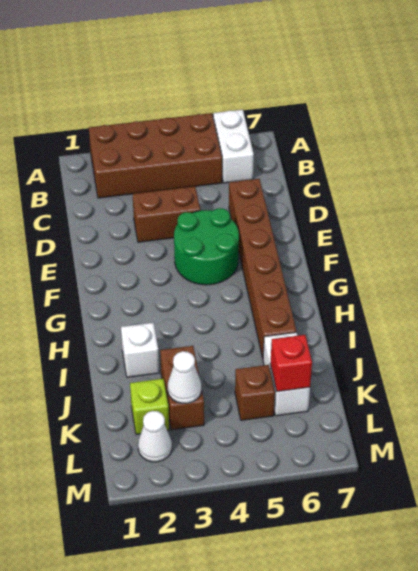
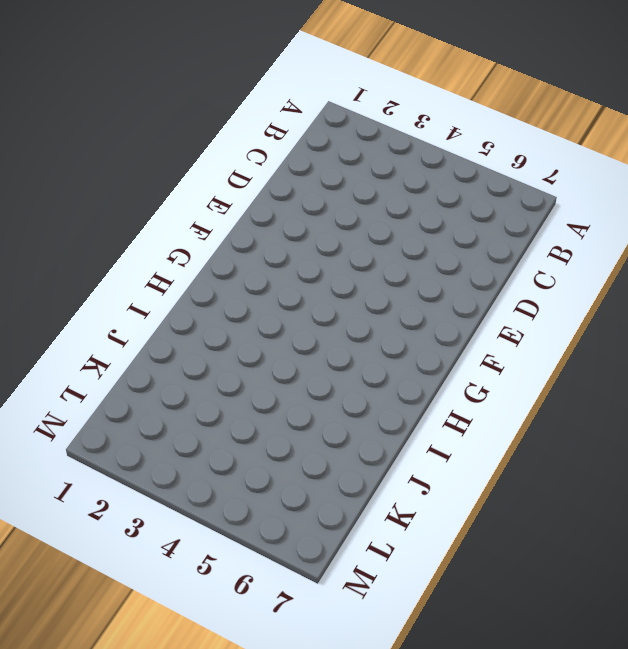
none -> brown 2x4 brick [89,113,222,198]
none -> white 1x2 brick [213,110,254,183]
none -> brown 1x2 brick [132,186,200,242]

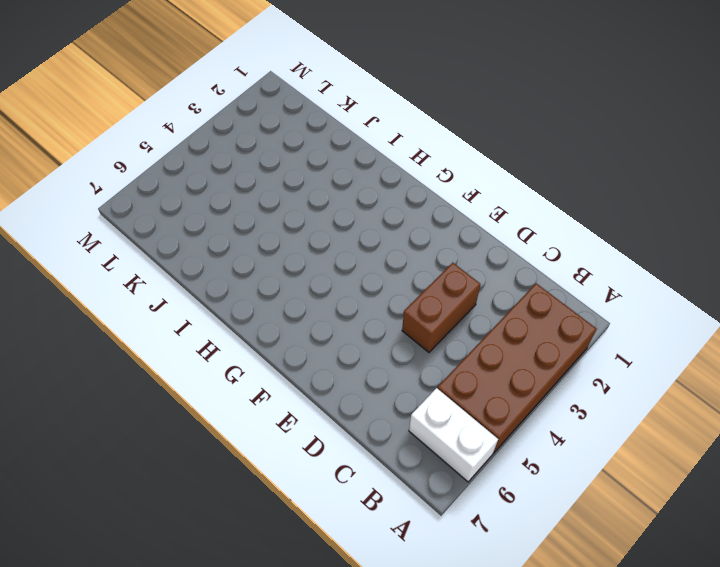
none -> brown 1x6 brick [229,179,296,358]
none -> green 2x2 round brick [174,208,239,285]
none -> white 1x1 brick [121,323,159,377]

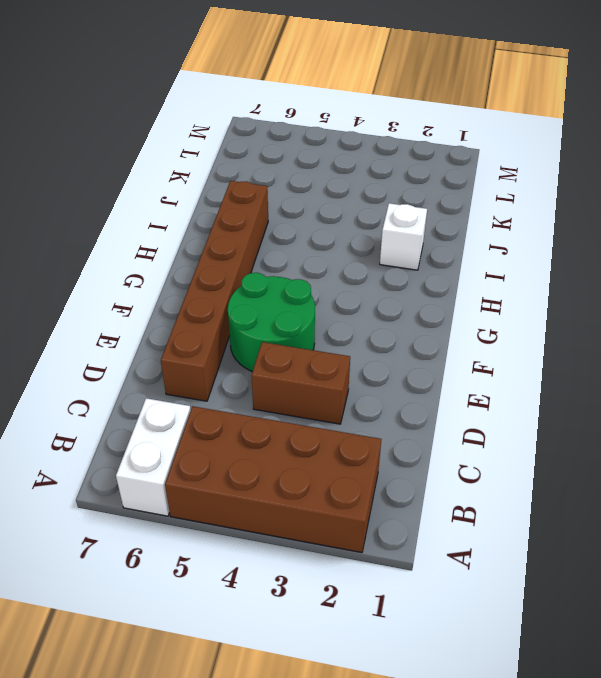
none -> brown 1x2 brick [160,346,204,430]
none -> white 1x2 brick [263,332,310,416]
none -> lime 1x1 brick [130,379,169,434]

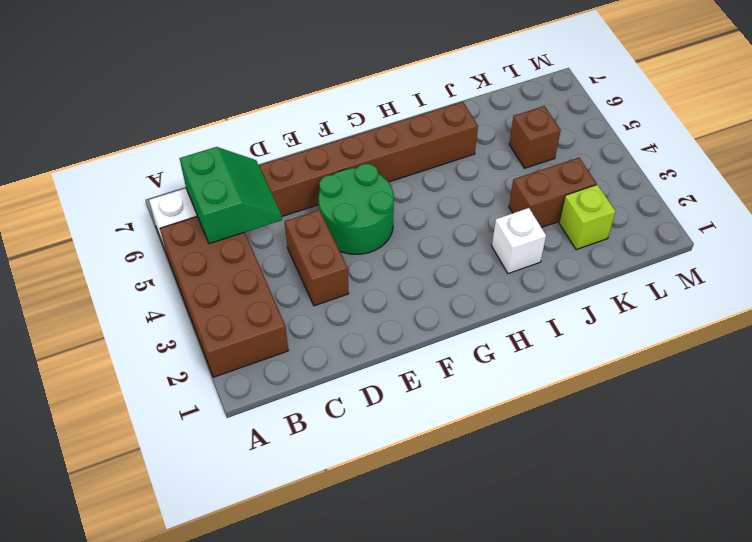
green 2x2 slope [180,147,282,244] -> none
none -> white 1x2 brick [263,332,310,416]
none -> white 1x1 cone [138,411,172,462]
none -> white 1x1 cone [168,351,201,404]

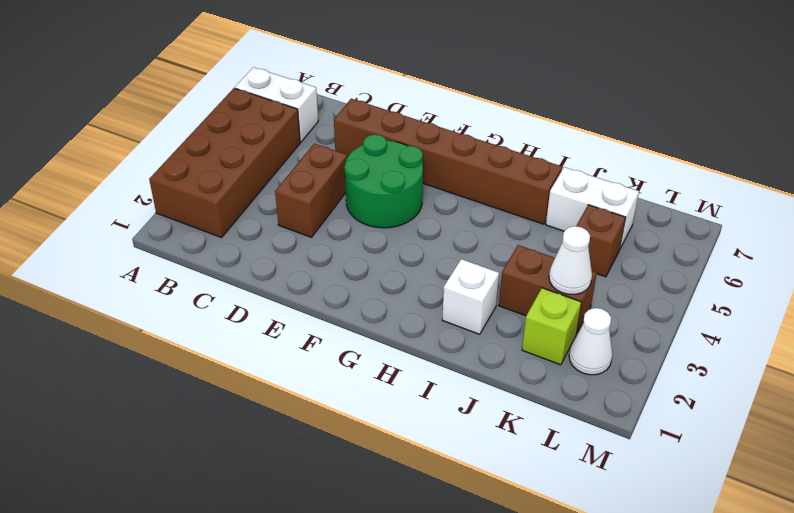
none -> red 1x1 brick [270,335,312,392]

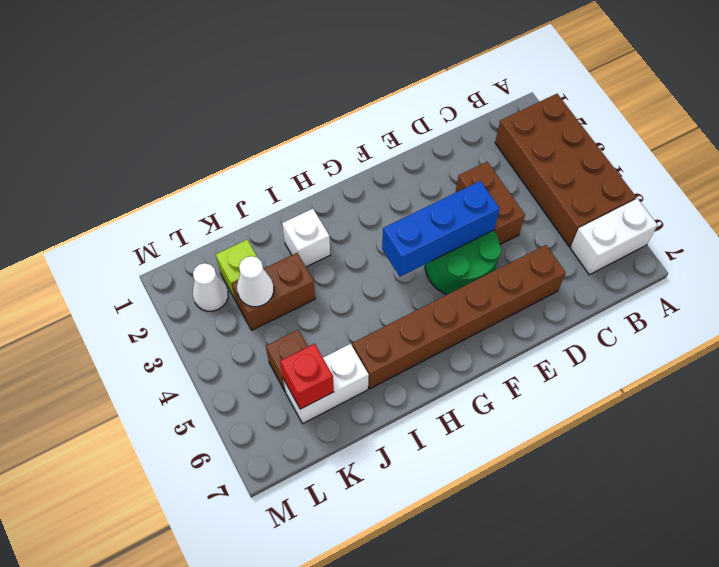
blue 1x3 brick [382,181,500,277] -> none

